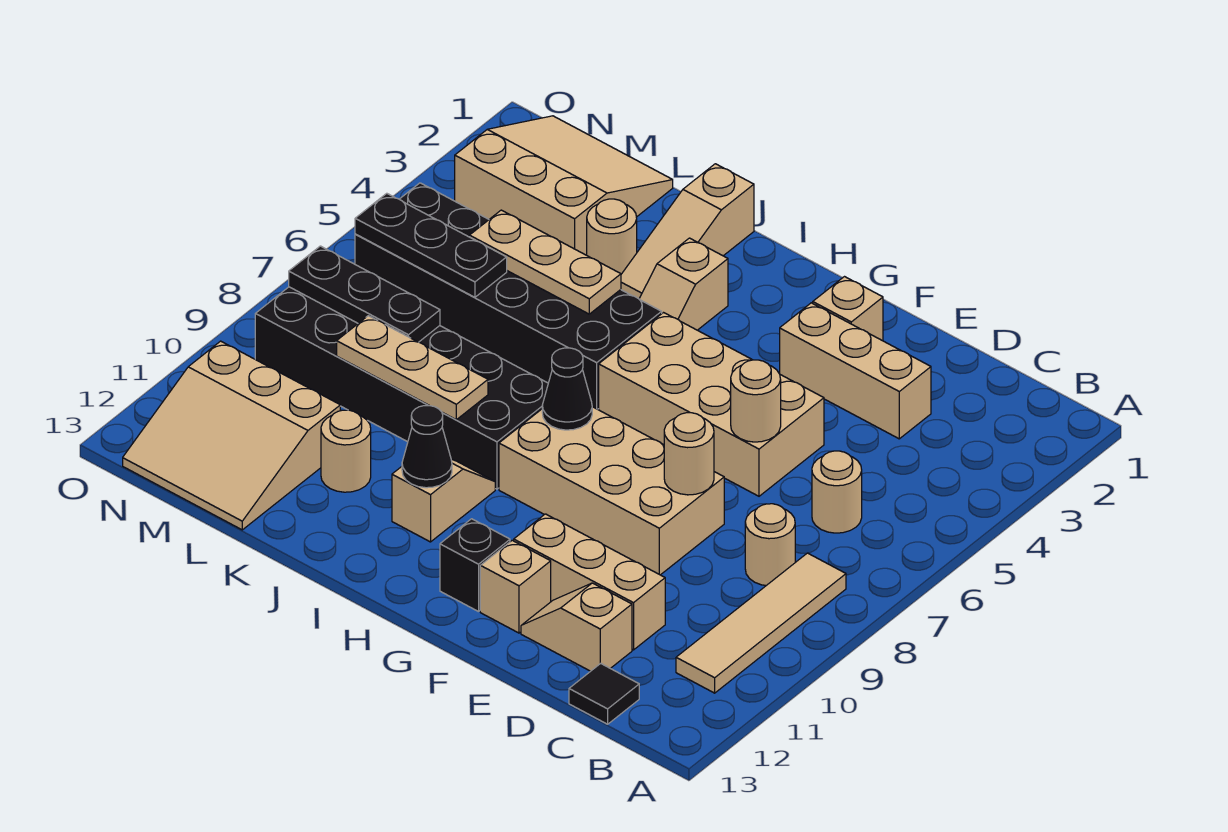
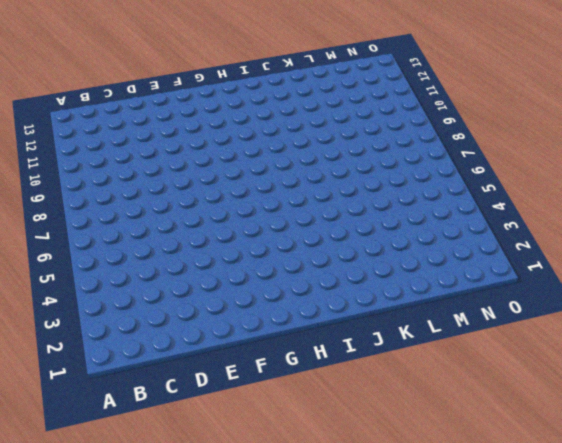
none -> tan 1x4 tile [676,553,846,693]
none -> tan 1x1 round brick [812,451,862,533]
none -> tan 1x1 round brick [745,504,795,585]

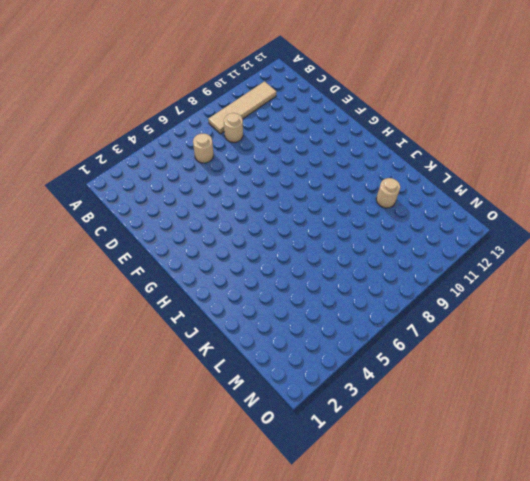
none -> black 1x1 tile [569,663,639,724]
none -> tan 1x3 brick [780,303,931,439]
none -> tan 1x3 brick [514,514,665,650]

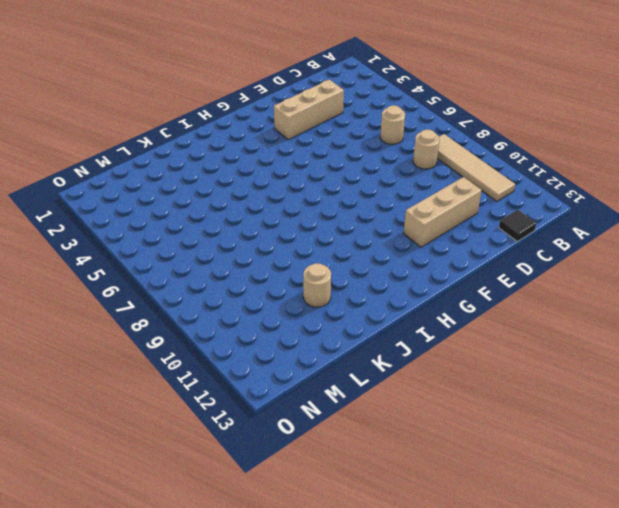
none -> tan 1x2 slope [521,583,632,671]
none -> tan 2x4 brick [599,313,824,496]
none -> tan 2x4 brick [499,407,724,575]

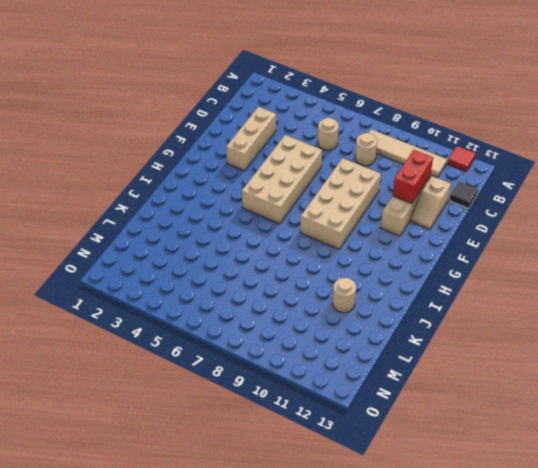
red 1x1 tile [448,146,476,172] -> none
red 1x2 brick [393,150,433,204] -> none
none -> tan 1x1 brick [813,277,883,341]
none -> tan 1x1 brick [480,540,551,633]
none -> black 1x1 brick [440,519,510,612]

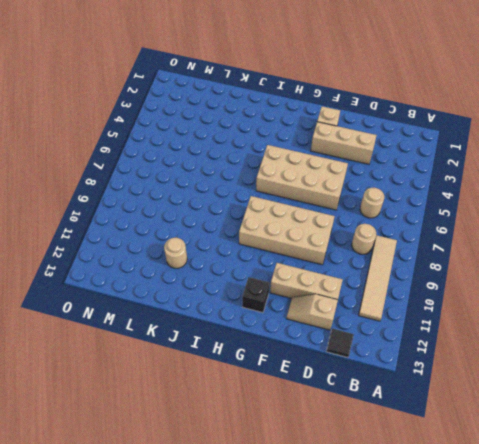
none -> tan 1x1 brick [480,540,551,633]
none -> tan 1x2 slope [639,238,728,330]
none -> black 2x6 brick [355,183,662,409]

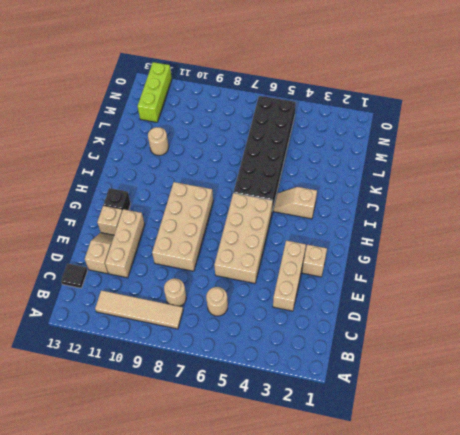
lime 1x3 brick [138,62,172,122] -> tan 3x3 slope [123,341,340,530]
none -> black 2x6 brick [255,287,548,489]
none -> tan 1x2 slope [392,459,495,542]
none -> tan 1x3 slope [621,164,754,299]

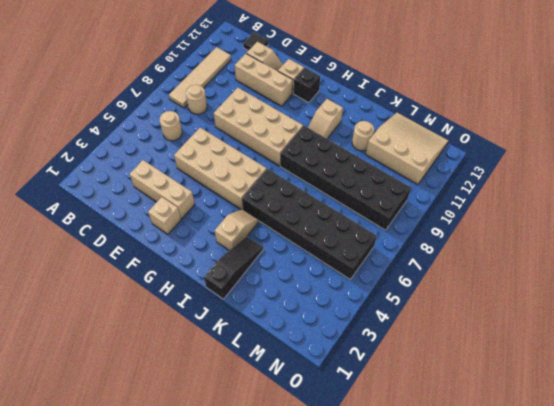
black 1x3 slope [204,236,263,299] -> tan 1x3 slope [621,164,754,299]
none -> tan 1x1 round brick [587,199,637,274]
none -> tan 3x3 slope [455,116,673,255]
none -> tan 1x1 round brick [731,360,781,442]

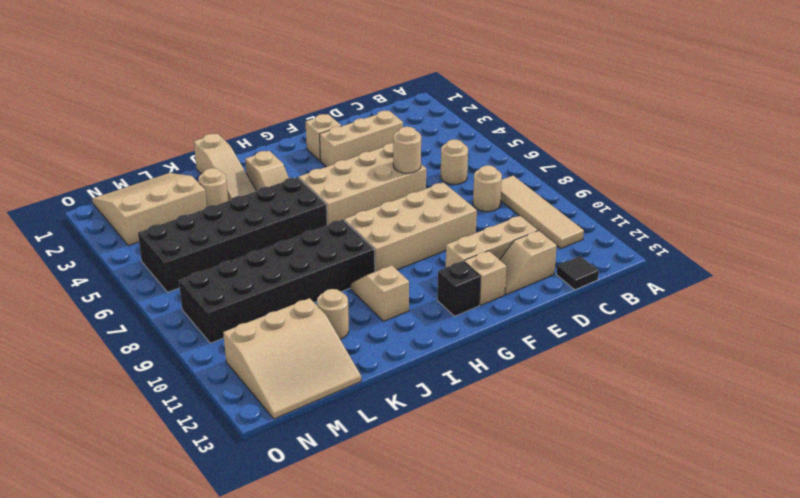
none -> tan 1x1 round brick [664,413,714,495]
none -> black 1x1 cone [542,348,592,430]
none -> black 1x1 cone [402,406,452,488]

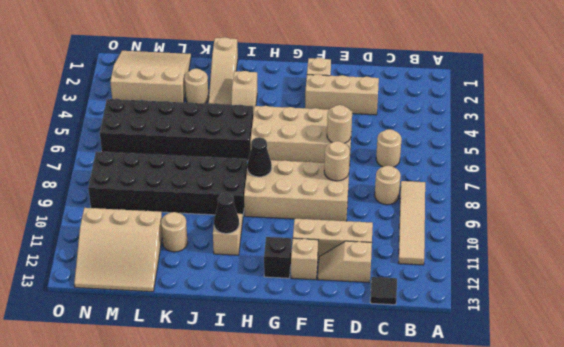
none -> tan 1x3 plate [470,210,621,314]
none -> tan 1x3 plate [337,316,488,420]
none -> black 1x3 plate [355,193,507,297]

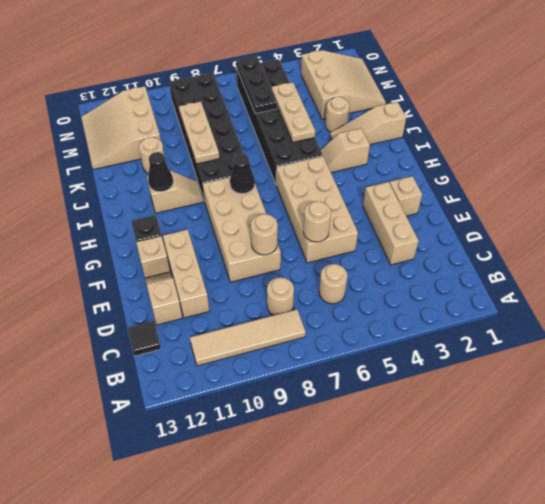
none -> black 1x3 plate [289,246,440,342]

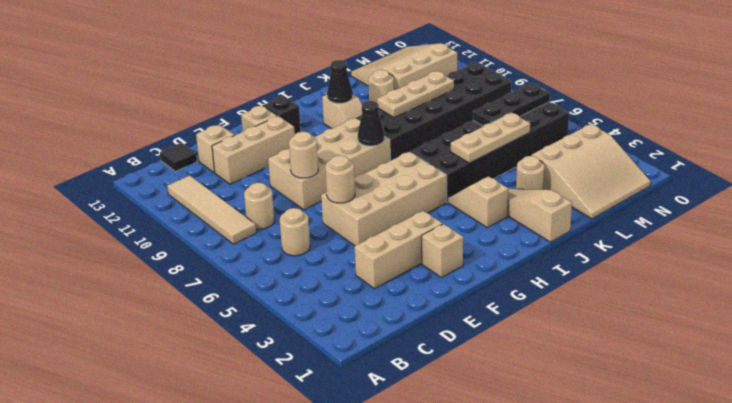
none -> black 1x3 plate [289,246,440,342]

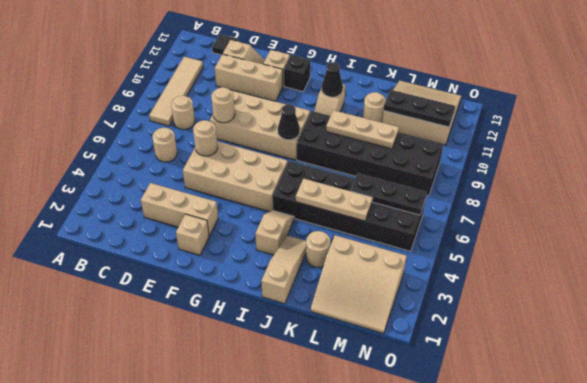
black 1x3 plate [384,90,455,127] -> black 1x3 plate moved to [289,246,440,342]

